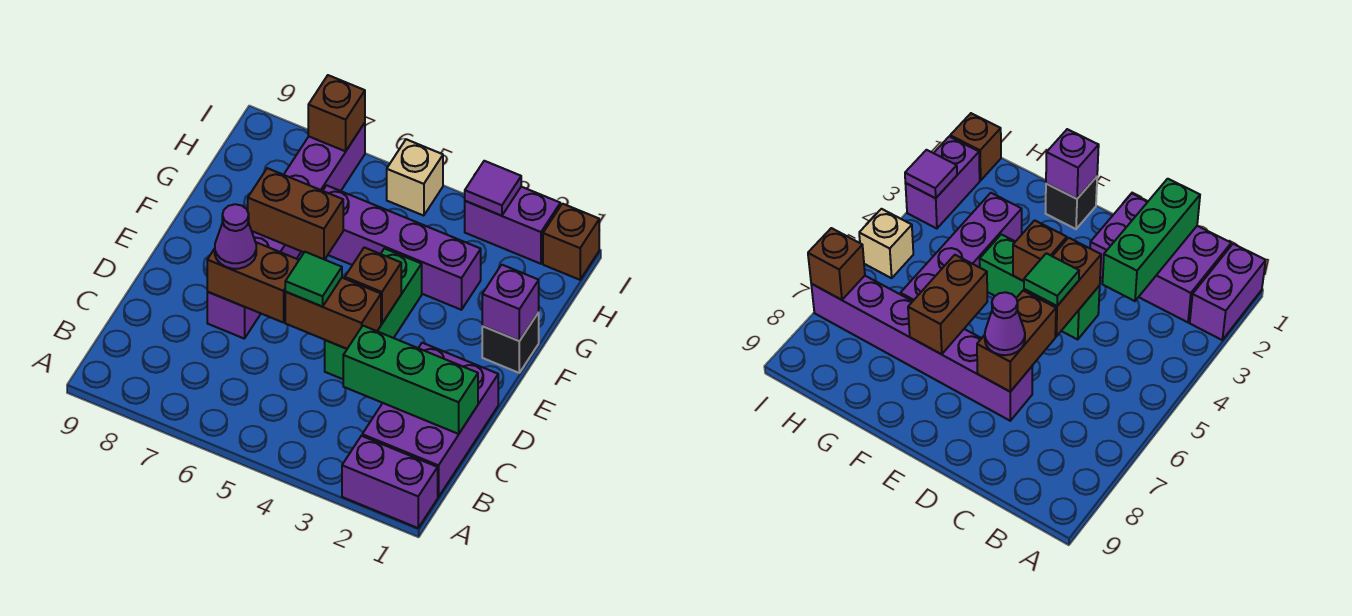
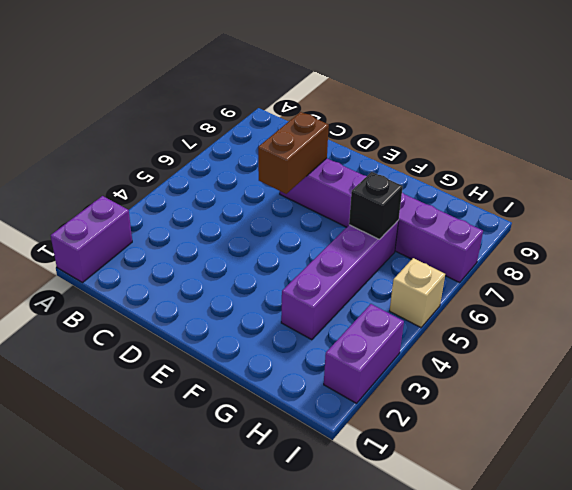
black 1x1 brick [349,172,403,239] -> black 1x1 brick moved to [482,312,539,373]
none -> purple 2x3 brick [362,343,498,497]
none -> green 1x3 brick [325,249,422,379]
none -> brown 1x1 brick [543,204,599,280]

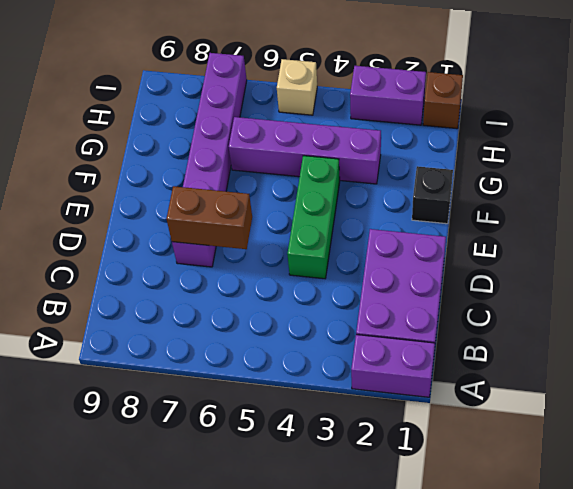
none -> green 1x3 brick [343,326,478,434]
none -> brown 1x2 brick [285,278,381,349]
none -> brown 1x1 brick [345,247,401,324]

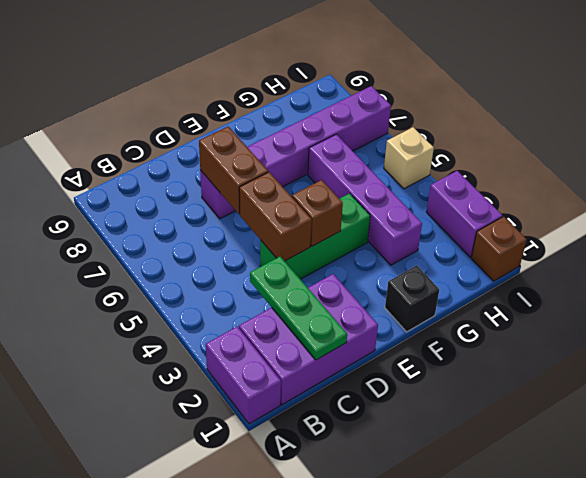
green 1x3 plate [250,256,347,360] -> green 1x3 brick [343,326,478,434]
none -> purple 1x1 brick [482,265,539,341]
none -> brown 1x2 brick [248,168,343,260]
none -> purple 1x1 tile [465,161,521,216]

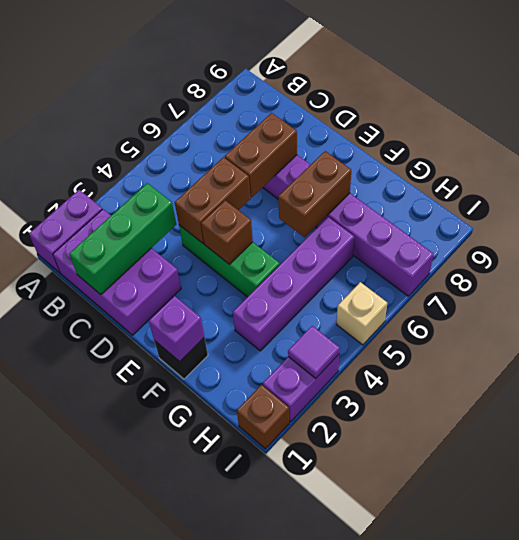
none -> brown 1x1 brick [308,75,365,151]
none -> green 1x1 tile [285,252,342,307]
none -> purple 1x1 cone [215,204,256,269]

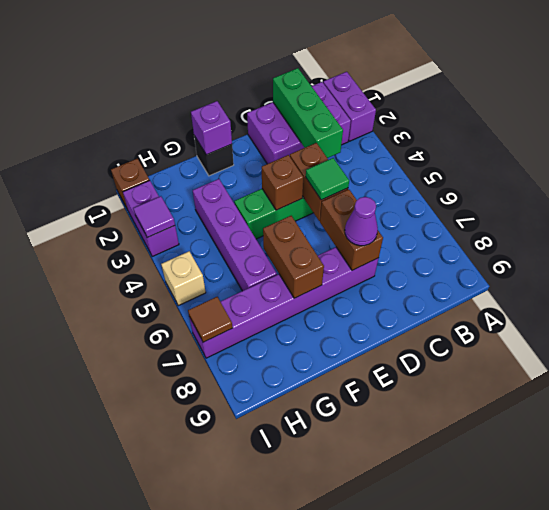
brown 1x1 tile [188,297,233,342] -> brown 1x1 brick [308,75,365,151]

